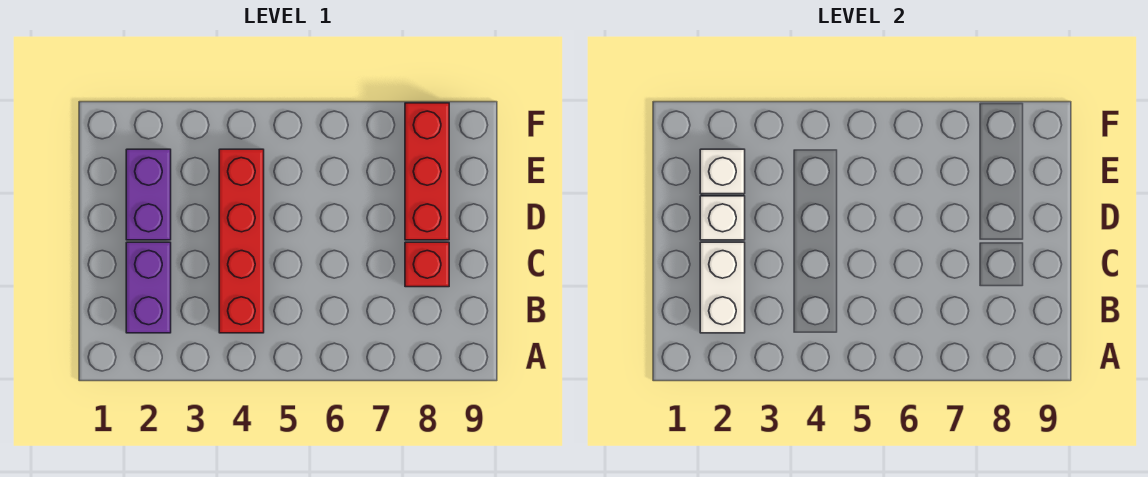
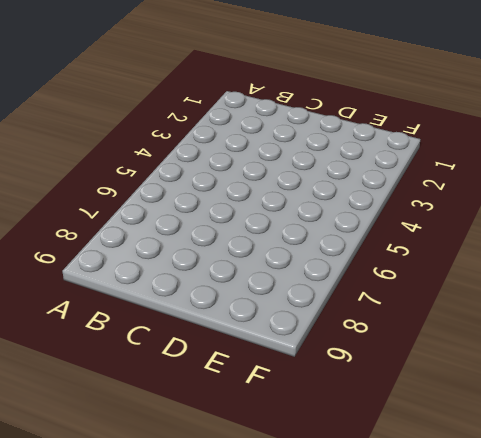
none -> purple 1x2 brick [126,242,171,333]
none -> red 1x4 brick [219,149,264,333]

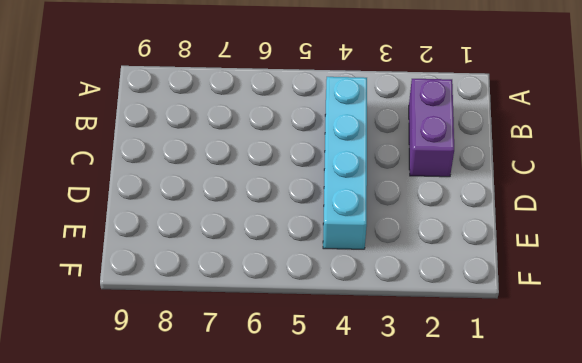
cyan 1x4 brick [323,77,367,249] -> red 1x4 brick [219,149,264,333]
none -> red 1x1 brick [405,242,449,287]
none -> purple 1x2 brick [126,149,171,240]

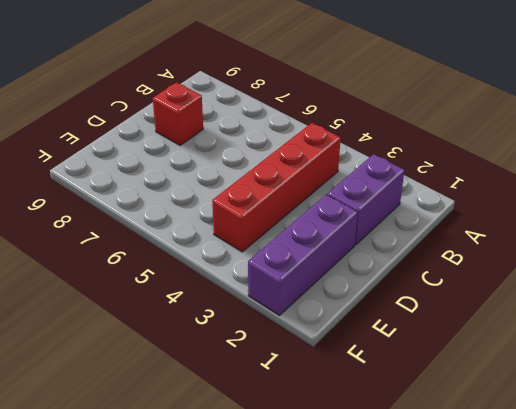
purple 1x3 brick [248,194,358,316] -> purple 1x2 brick [126,149,171,240]
none -> red 1x3 brick [405,103,449,240]
none -> white 1x2 brick [700,242,745,333]

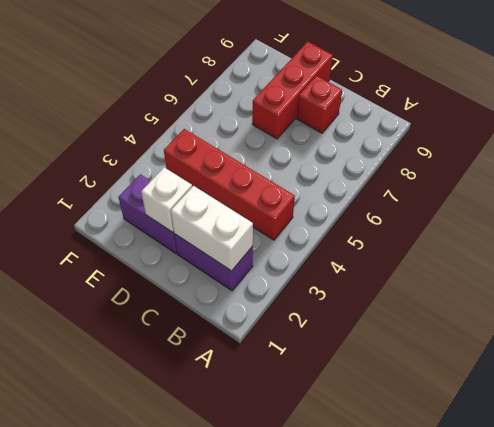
red 1x3 brick [252,42,333,139] -> red 1x3 brick turned to [405,103,449,240]
none -> white 1x1 brick [700,149,745,194]

